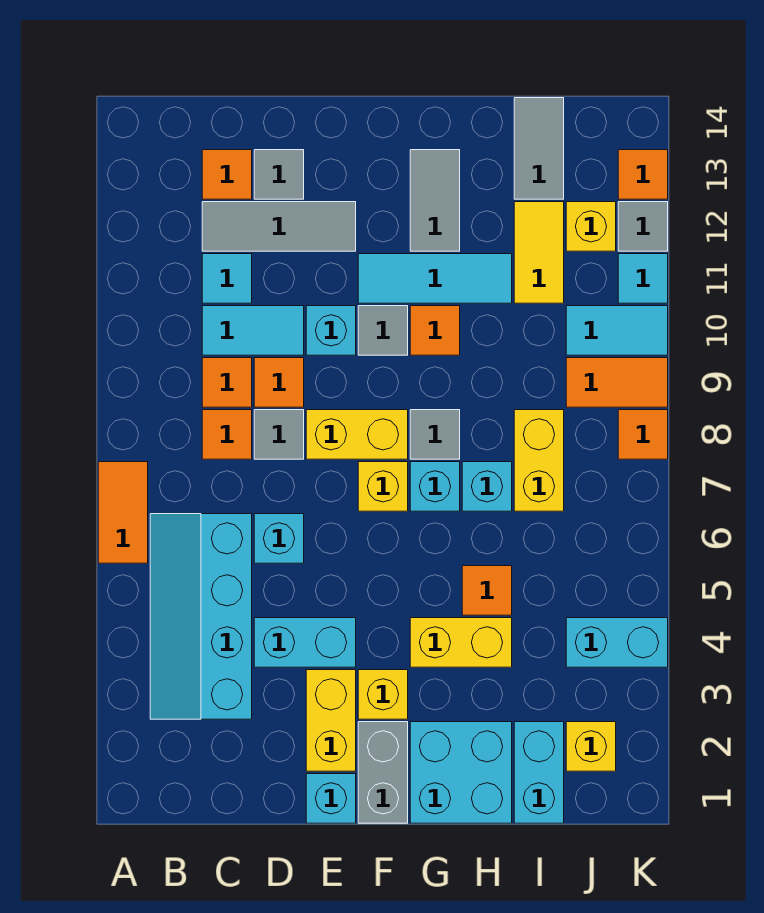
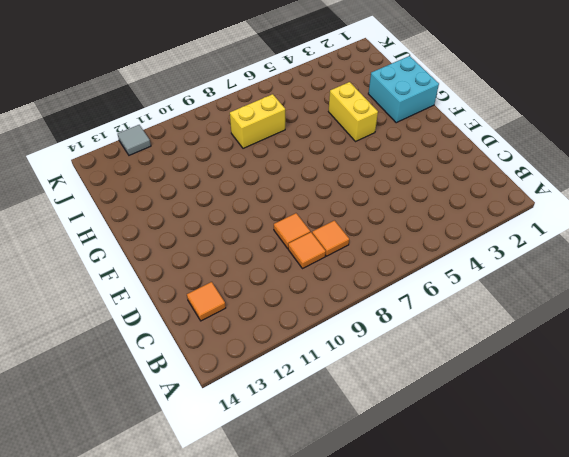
none -> orange 1x2 tile [98,462,148,563]
none -> cyan 2x4 slope [150,514,252,719]
none -> cyan 1x2 tile [202,306,304,355]
none -> cyan 1x1 tile [202,254,252,303]

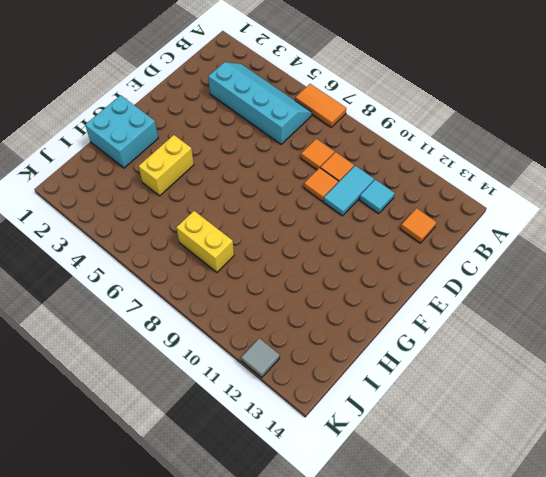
none -> grey 1x3 tile [202,202,356,251]
none -> cyan 1x2 brick [254,618,356,667]
none -> cyan 1x1 brick [254,514,304,563]
none -> grey 1x1 tile [254,410,304,459]

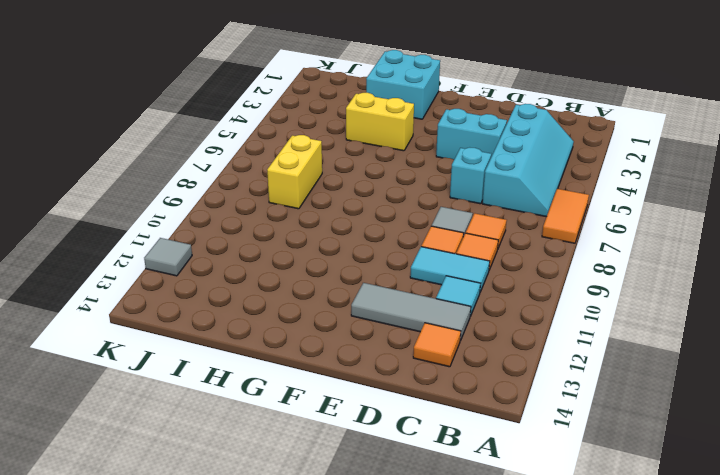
none -> grey 1x1 tile [254,150,304,199]
none -> cyan 1x1 brick [306,774,356,823]
none -> yellow 1x2 brick [306,670,356,771]
none -> yellow 1x2 brick [306,410,408,459]

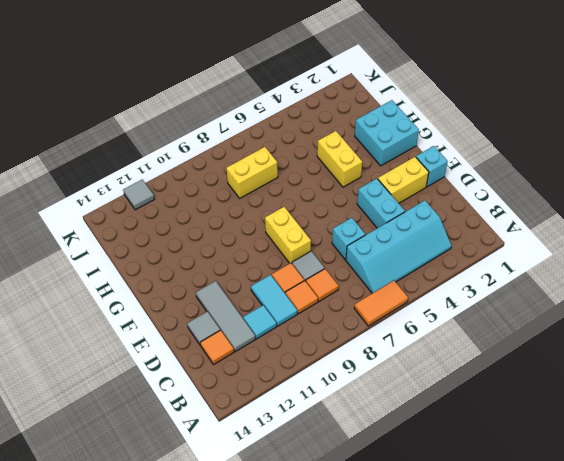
none -> cyan 1x1 brick [306,306,356,355]
none -> grey 1x2 brick [358,722,408,823]
none -> yellow 1x1 brick [358,670,408,719]
none -> yellow 1x1 brick [358,462,408,511]

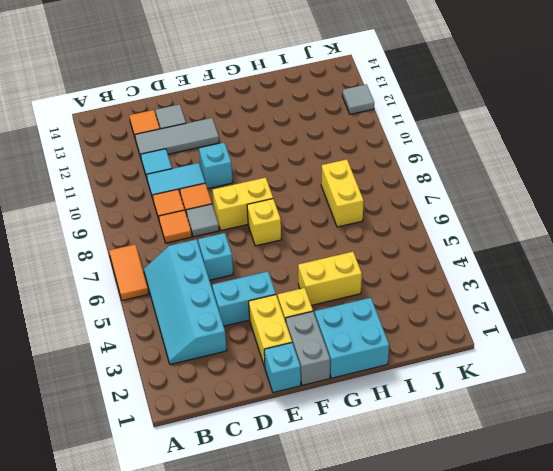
none -> grey 1x1 tile [358,306,408,355]
none -> cyan 1x3 tile [358,254,512,303]
none -> cyan 1x1 brick [410,462,460,511]
none -> grey 1x1 tile [410,410,460,459]

